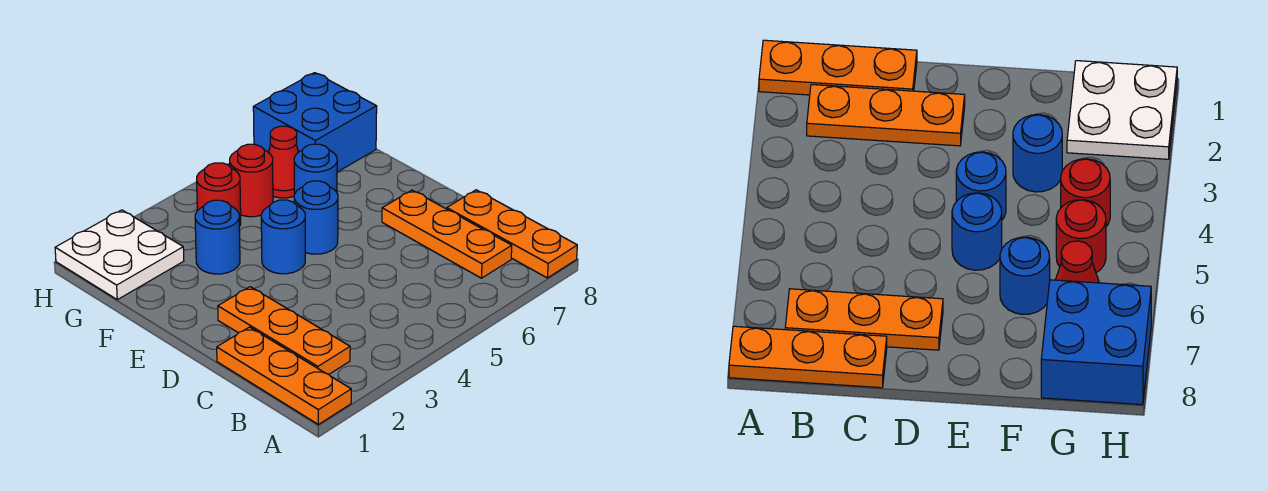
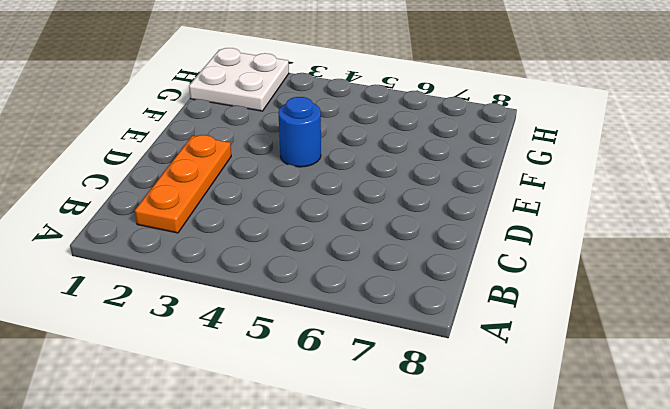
none -> orange 1x3 plate [217,327,351,424]
none -> orange 1x3 plate [447,190,577,278]
none -> orange 1x3 plate [382,190,512,278]

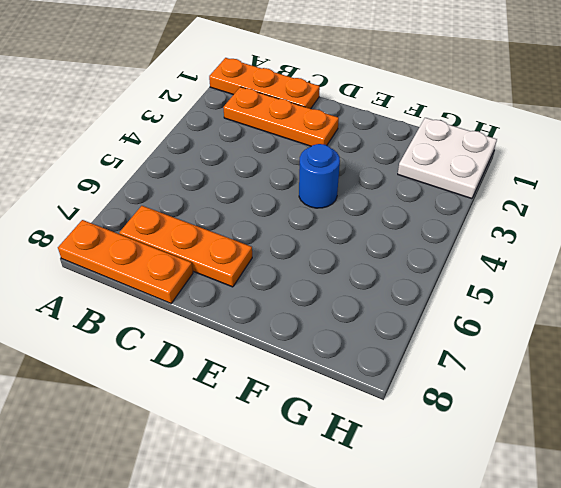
none -> blue 1x1 round brick [294,181,338,254]
none -> blue 1x1 round brick [195,200,240,274]
none -> blue 1x1 round brick [294,144,337,194]

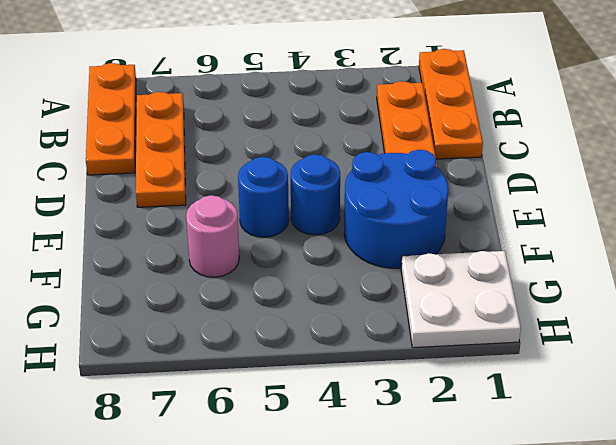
blue 2x2 round brick [344,150,448,268] -> blue 1x1 round brick [195,200,240,274]
pink 1x1 round brick [186,195,239,277] -> blue 1x1 round brick [294,144,337,194]
none -> red 1x1 round brick [197,163,241,227]
none -> red 1x1 round brick [230,144,273,217]
none -> red 1x1 cone [268,126,298,198]

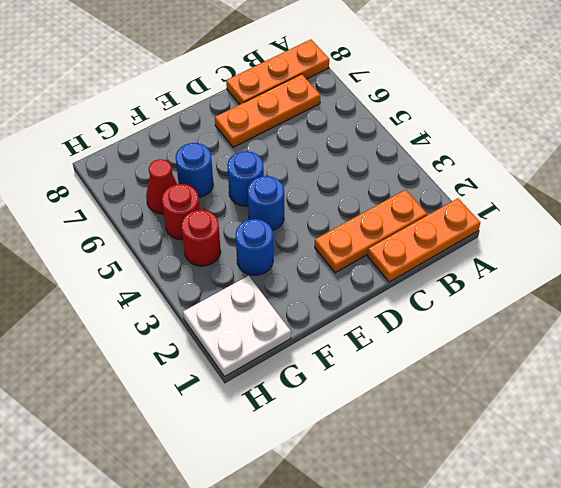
none -> blue 2x2 brick [253,73,377,172]

